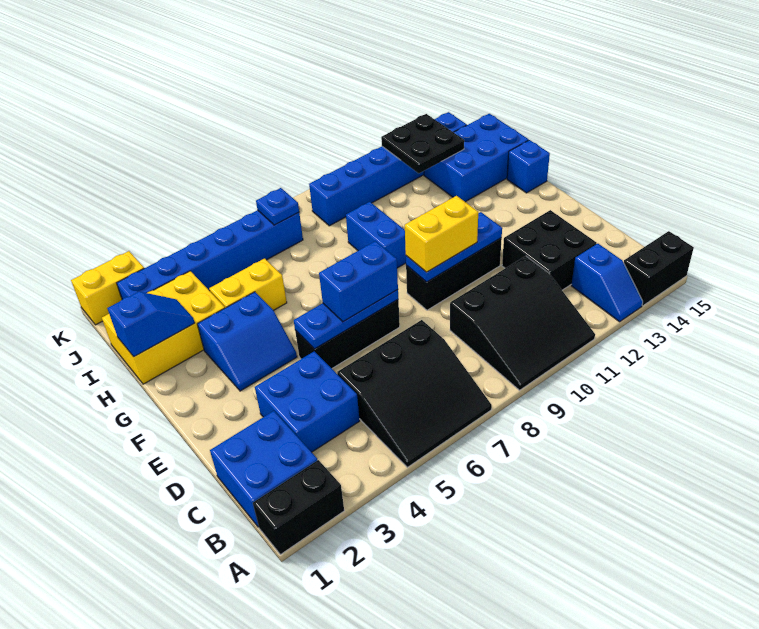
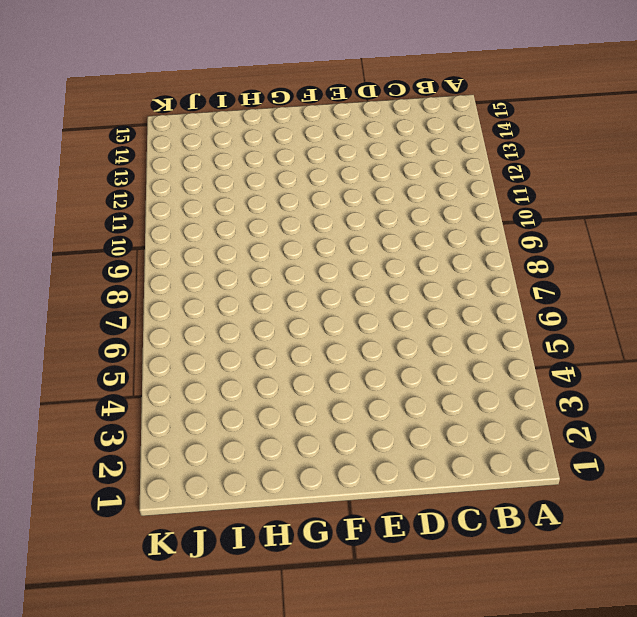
none -> black 1x2 brick [253,460,344,555]
none -> black 3x3 slope [337,320,492,467]
none -> black 3x3 slope [450,256,595,390]

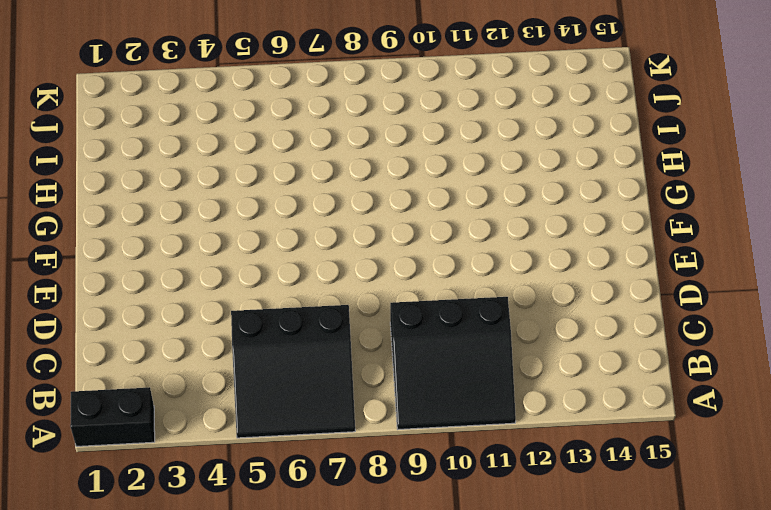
none -> blue 1x2 slope [571,244,643,322]
none -> black 1x2 brick [624,231,694,306]
none -> blue 2x2 brick [210,411,317,527]

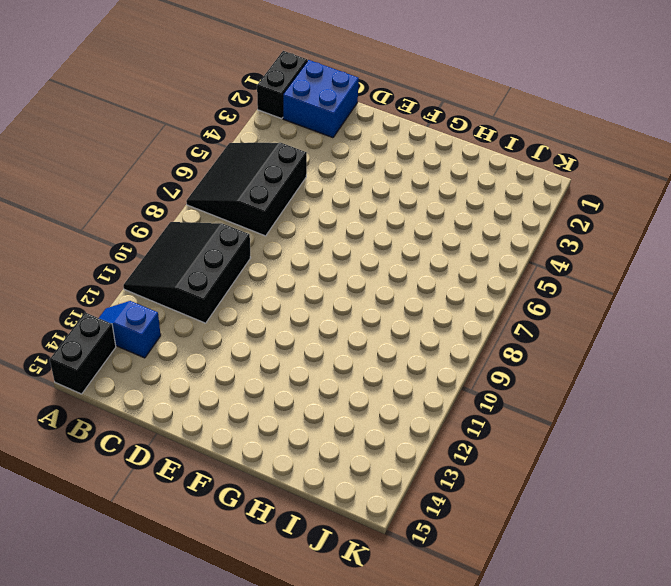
none -> blue 2x2 brick [255,351,360,452]
none -> black 2x2 brick [502,210,597,290]
none -> black 1x3 brick [295,300,400,368]

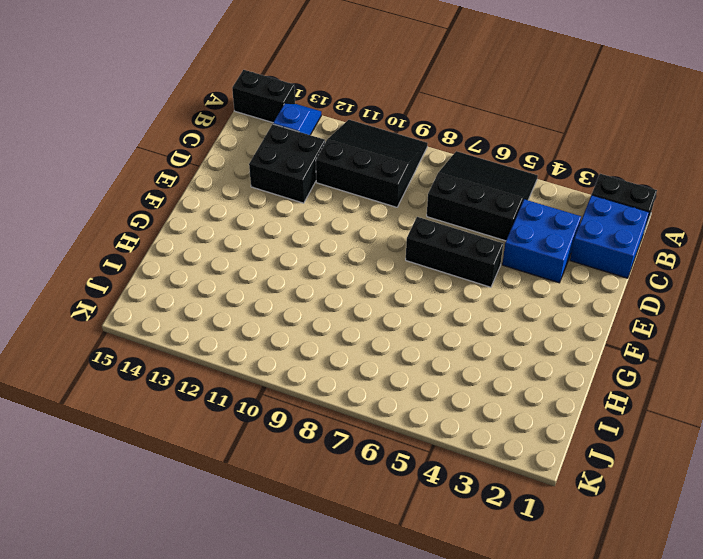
none -> black 1x3 brick [406,238,502,310]
none -> blue 2x2 slope [197,292,297,391]
none -> blue 1x2 brick [346,202,406,268]

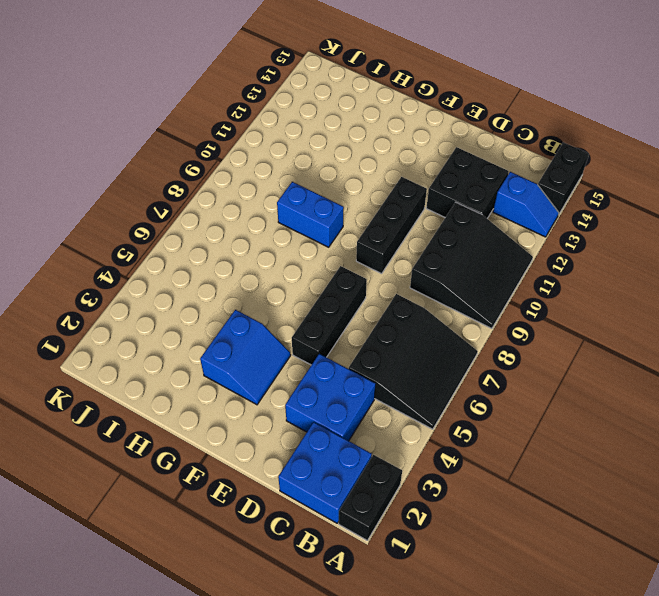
none -> blue 1x1 brick [507,140,550,193]
none -> yellow 2x3 brick [102,271,225,384]
none -> yellow 1x2 brick [209,259,287,311]

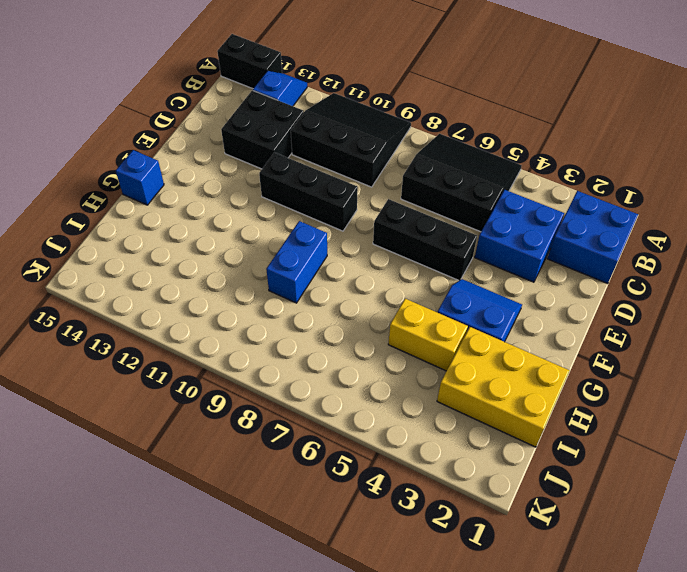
none -> black 1x2 brick [253,460,344,555]
none -> blue 2x3 brick [424,114,529,202]
none -> blue 1x6 brick [117,210,303,299]

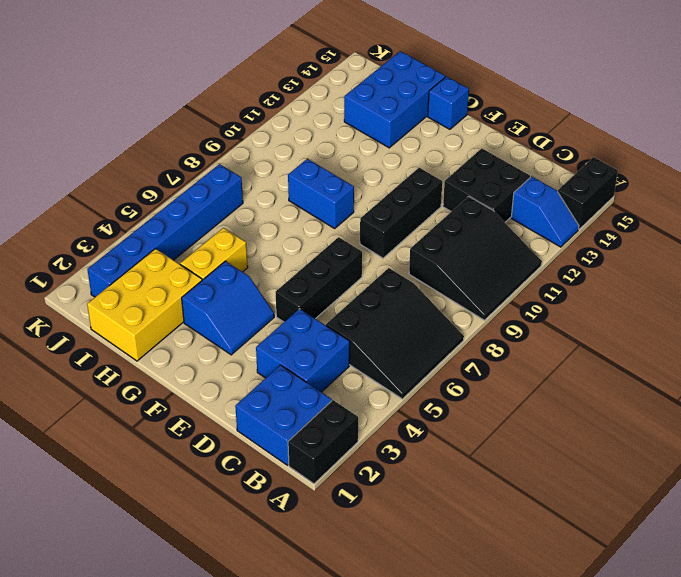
none -> blue 1x6 brick [309,112,467,226]
none -> yellow 1x2 brick [71,251,144,325]
none -> blue 1x3 plate [294,290,398,349]

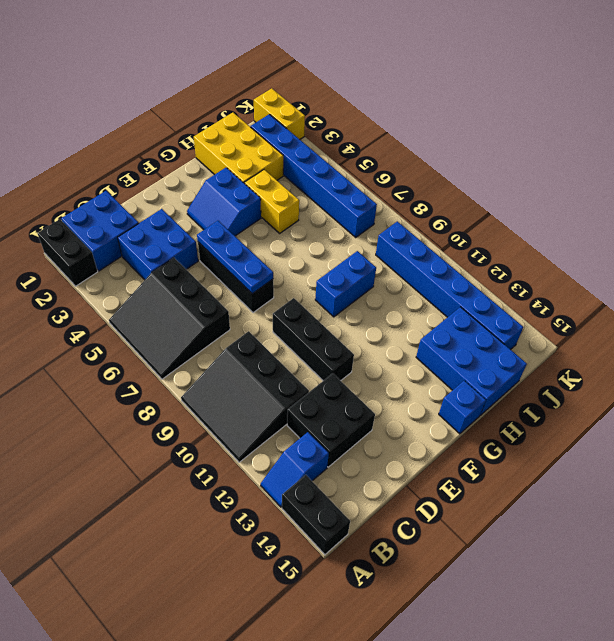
none -> blue 1x3 plate [406,212,502,282]
none -> blue 1x2 slope [107,292,195,357]
none -> black 2x2 plate [381,114,464,173]

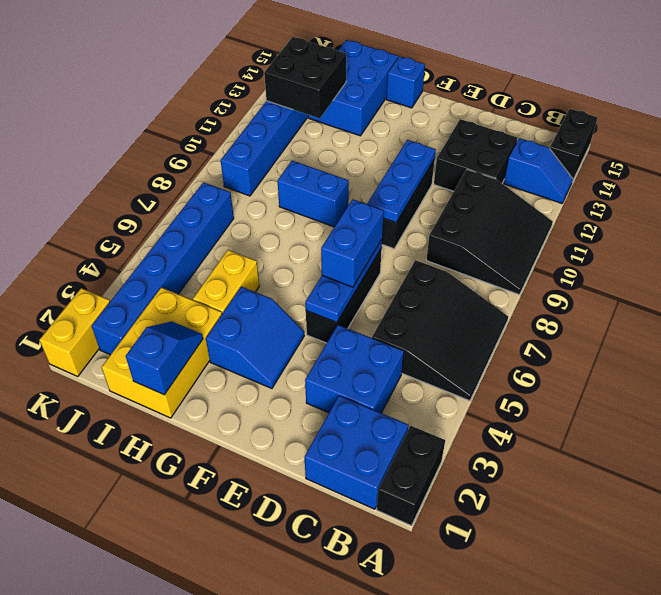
black 2x2 brick [264,37,346,119] -> black 2x2 plate [381,114,464,173]
none -> blue 1x1 plate [256,188,299,225]
none -> yellow 1x2 brick [405,196,478,272]

